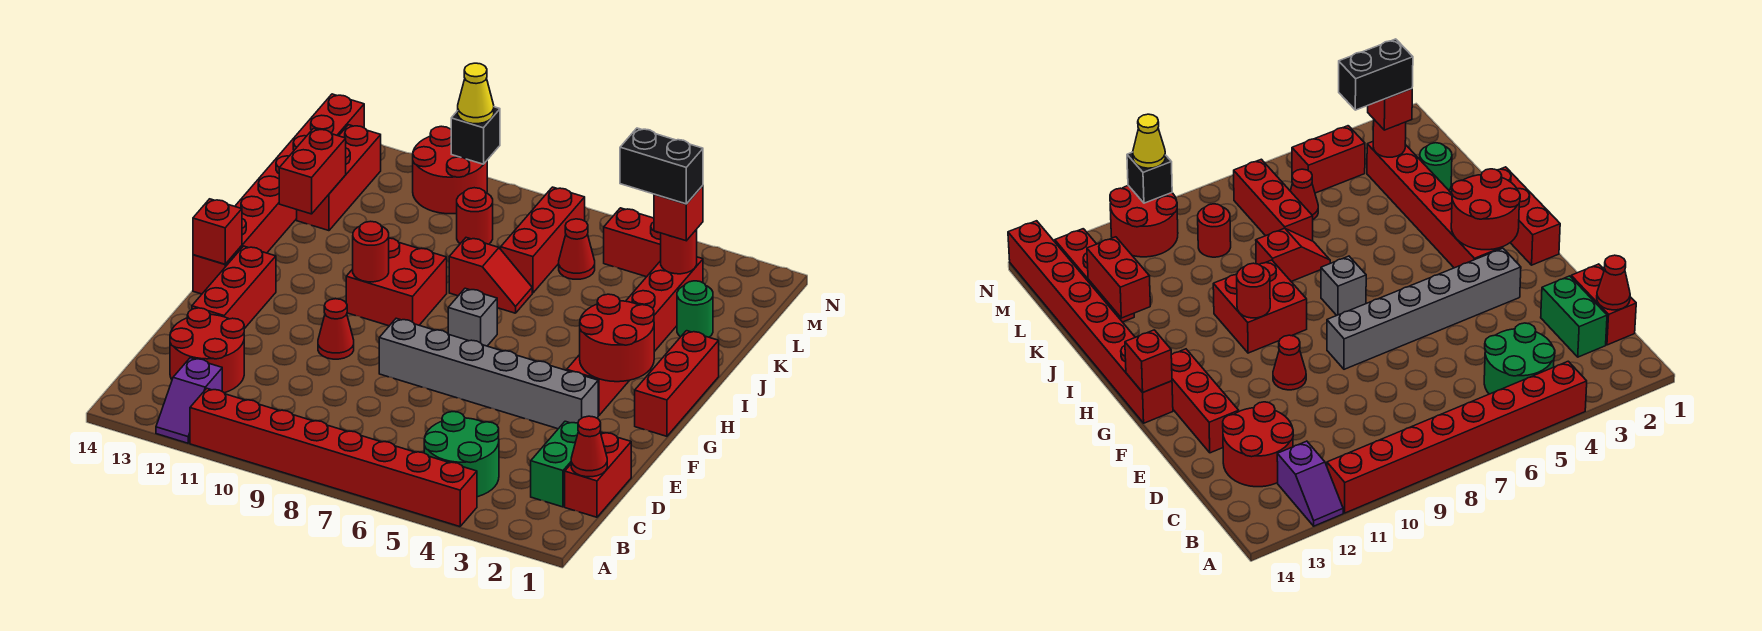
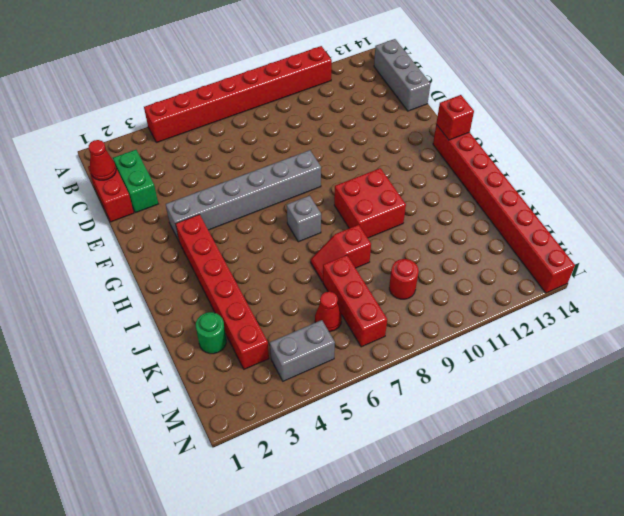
grey 1x3 brick [374,39,430,111] -> none
grey 1x2 brick [270,320,335,381] -> red 1x2 brick [604,208,661,277]
none -> purple 1x2 slope [156,358,222,443]
none -> green 2x2 round brick [424,412,499,497]
none -> red 2x2 round brick [170,308,244,393]
none -> red 1x3 brick [192,246,276,329]

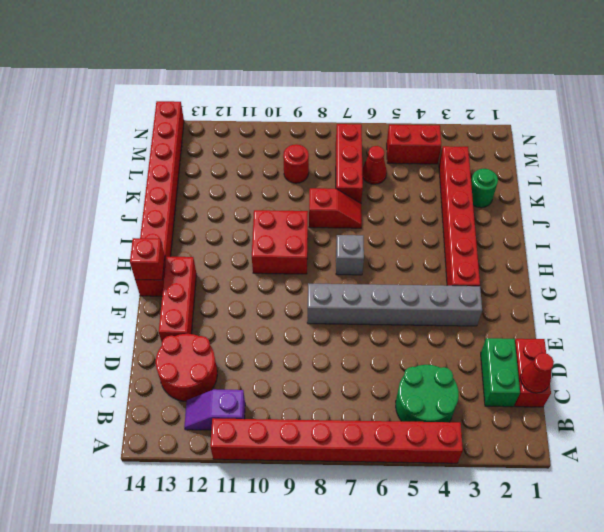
purple 1x2 slope [184,389,245,430] -> purple 1x2 slope turned to [156,358,222,443]
none -> red 1x1 cone [318,299,354,359]
none -> red 1x3 brick [635,331,719,436]
none -> red 1x3 brick [297,125,381,231]
none -> red 2x2 round brick [413,126,487,214]

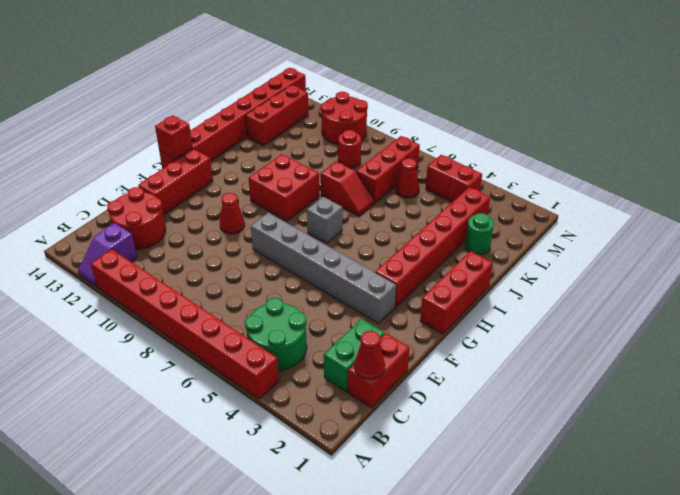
none -> red 2x2 round brick [580,294,654,382]
none -> red 1x1 round brick [353,221,389,282]
none -> red 1x2 brick [279,128,346,214]
none -> red 1x1 round brick [661,229,697,274]

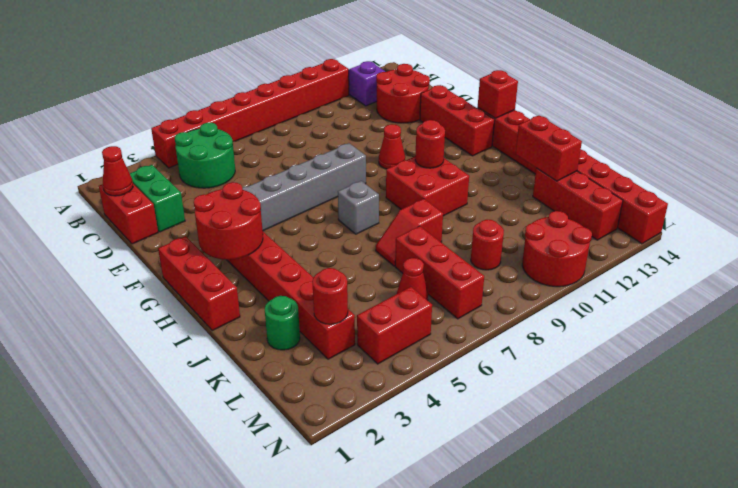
none -> black 1x1 brick [451,107,500,164]
none -> red 1x1 brick [654,186,703,241]
none -> yellow 1x1 cone [458,63,494,124]
none -> black 1x2 brick [620,128,703,204]

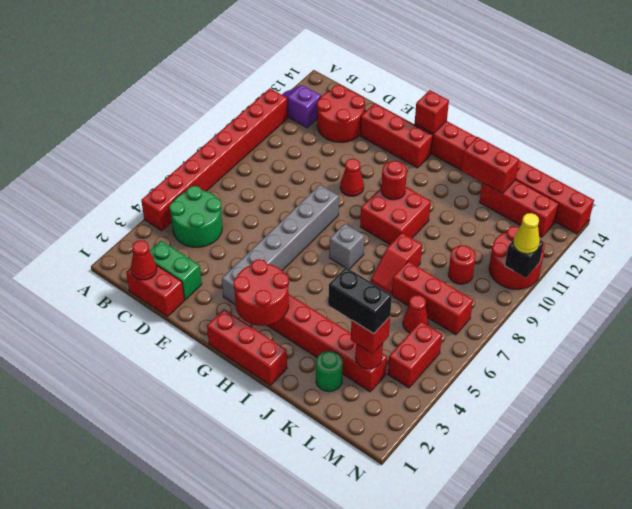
black 1x2 brick [328,267,392,334] -> black 1x2 brick turned to [620,128,703,204]

